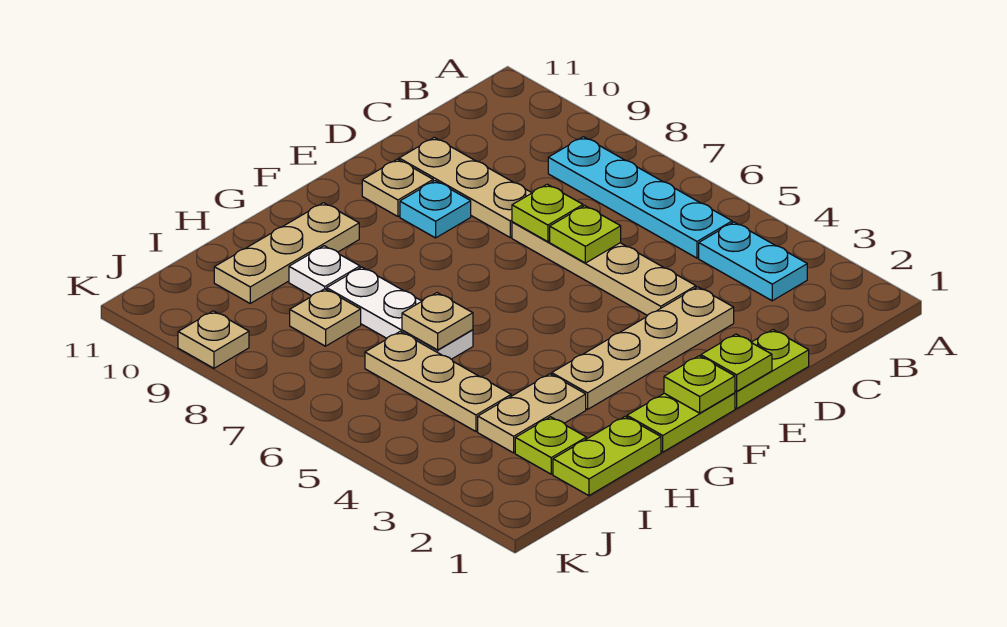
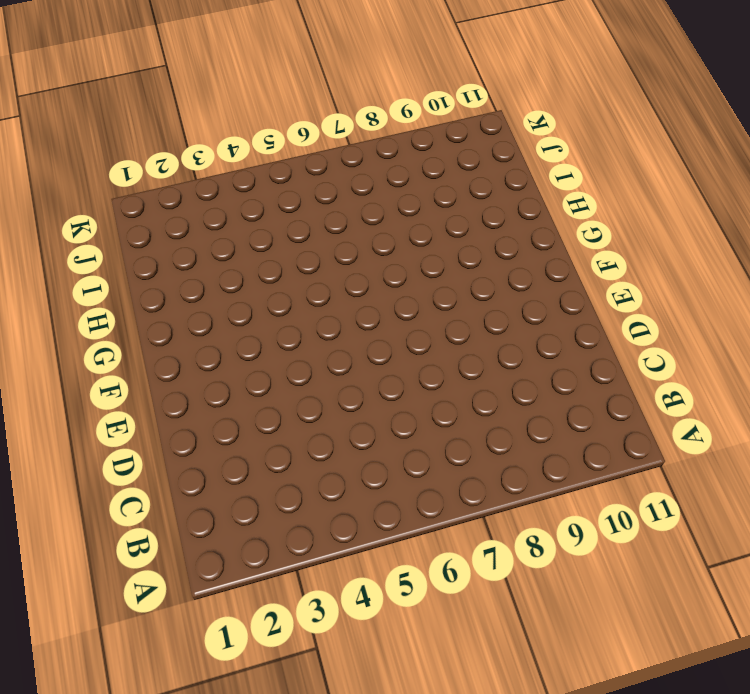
none -> cyan 1x2 plate [699,222,807,301]
none -> cyan 1x4 plate [548,137,732,258]
none -> lime 1x2 plate [735,330,809,409]

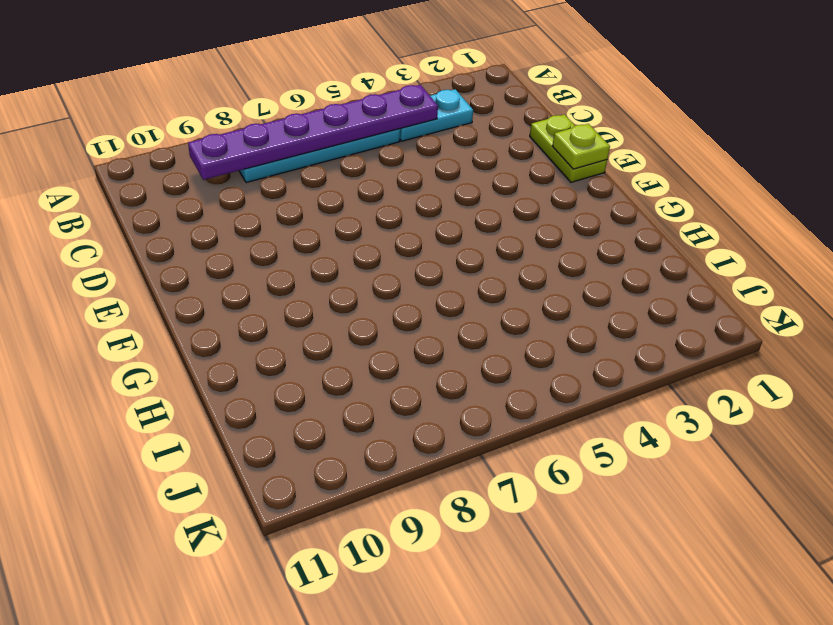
purple 1x6 plate [188,85,438,180] -> none
none -> tan 1x4 plate [552,287,734,409]
none -> tan 1x4 plate [512,222,696,315]
none -> tan 1x3 plate [399,137,532,237]

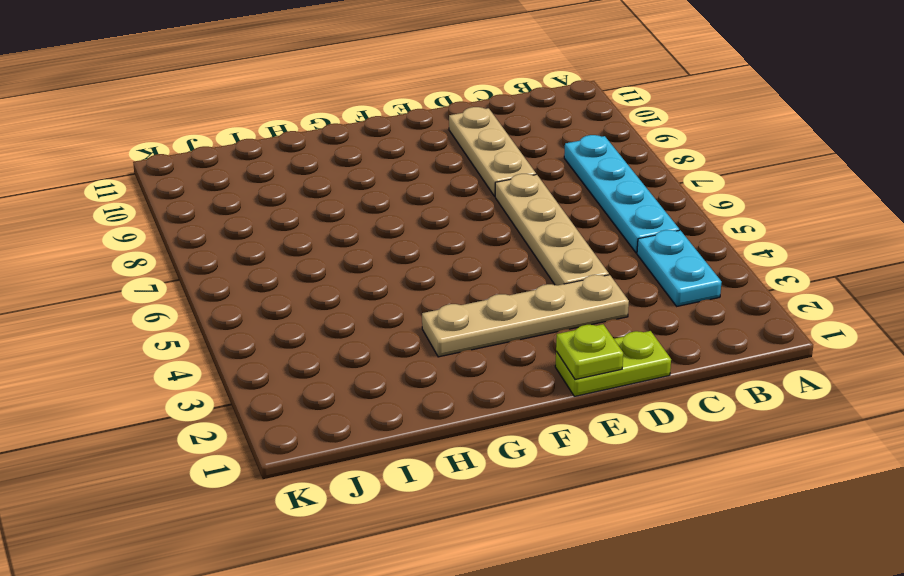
none -> cyan 1x1 plate [400,181,471,238]
none -> tan 1x1 plate [362,159,433,217]
none -> lime 1x2 plate [627,393,735,452]

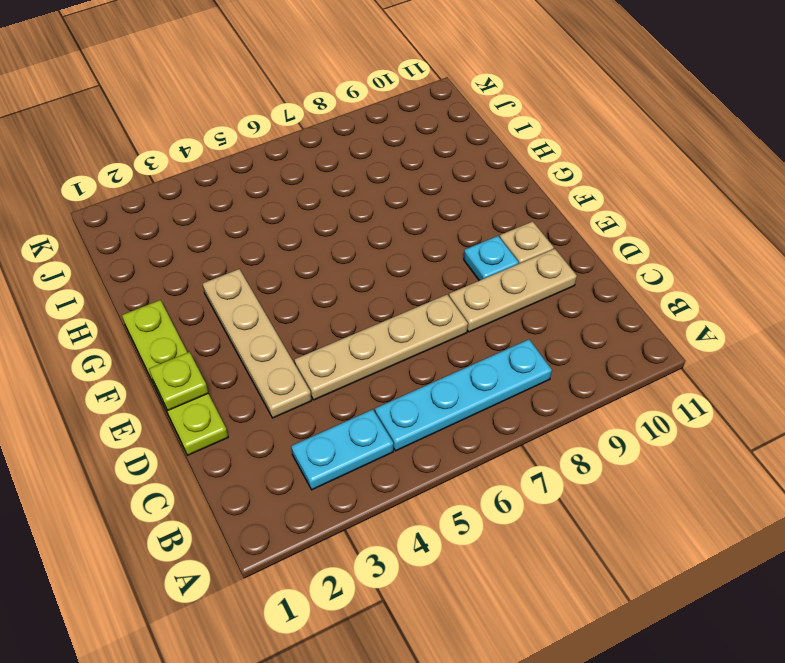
none -> tan 1x3 plate [214,203,359,303]
none -> lime 1x2 plate [553,417,661,496]
none -> tan 1x2 plate [478,374,586,453]

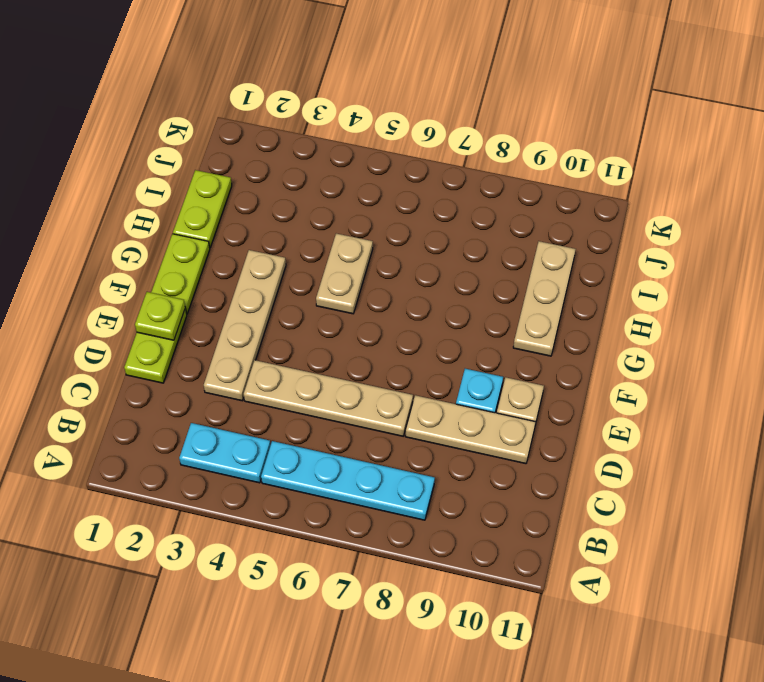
tan 1x2 plate [316,234,373,314] -> tan 1x2 plate moved to [478,374,586,453]
none -> white 1x3 plate [327,267,473,359]
none -> white 1x1 plate [289,246,360,296]
none -> lime 1x1 plate [515,417,586,474]

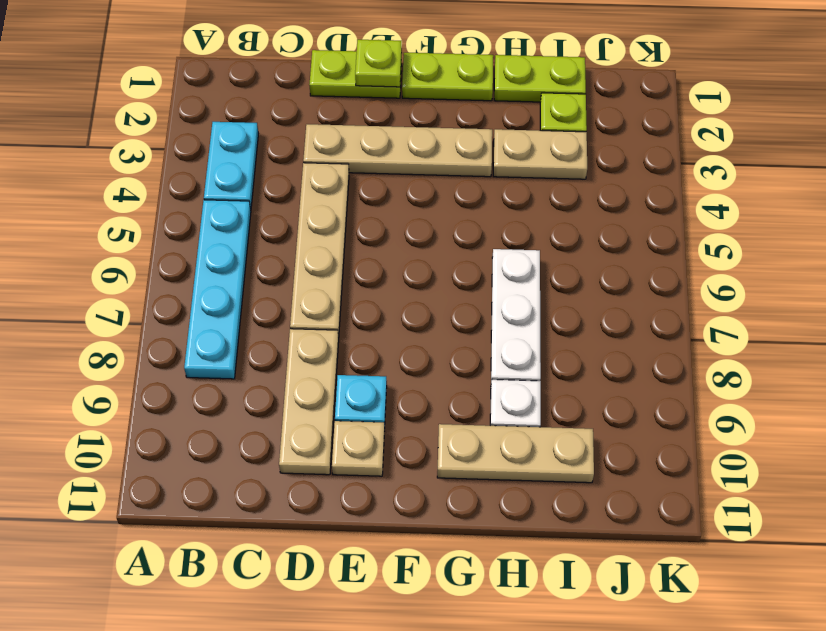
none -> tan 1x3 plate [365,332,511,432]
none -> tan 1x1 plate [290,289,361,346]
none -> tan 1x1 plate [178,311,249,368]

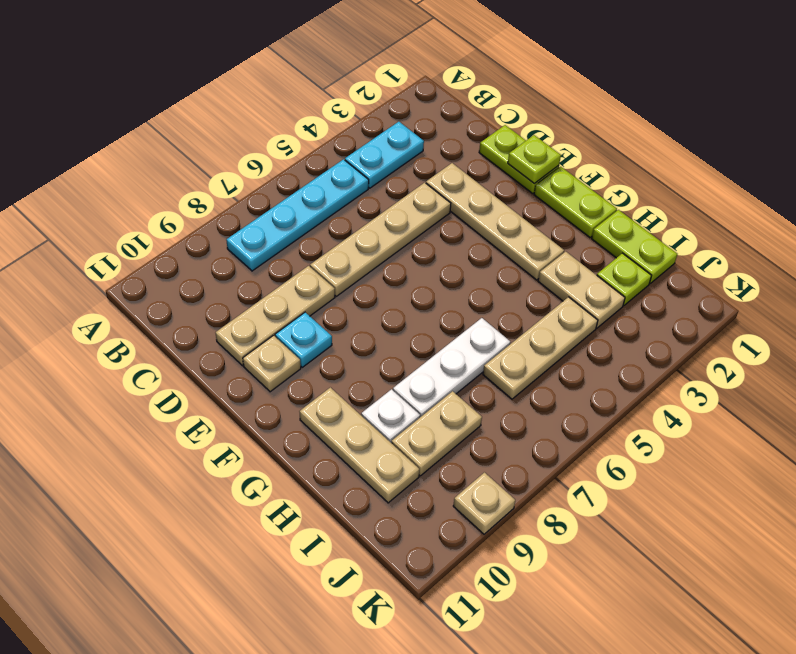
tan 1x2 plate [391,391,482,476] -> tan 1x1 plate [290,289,361,346]
none -> lime 1x1 plate [550,206,621,263]
none -> lime 1x1 plate [512,184,583,242]
none -> lime 1x1 plate [664,356,735,413]

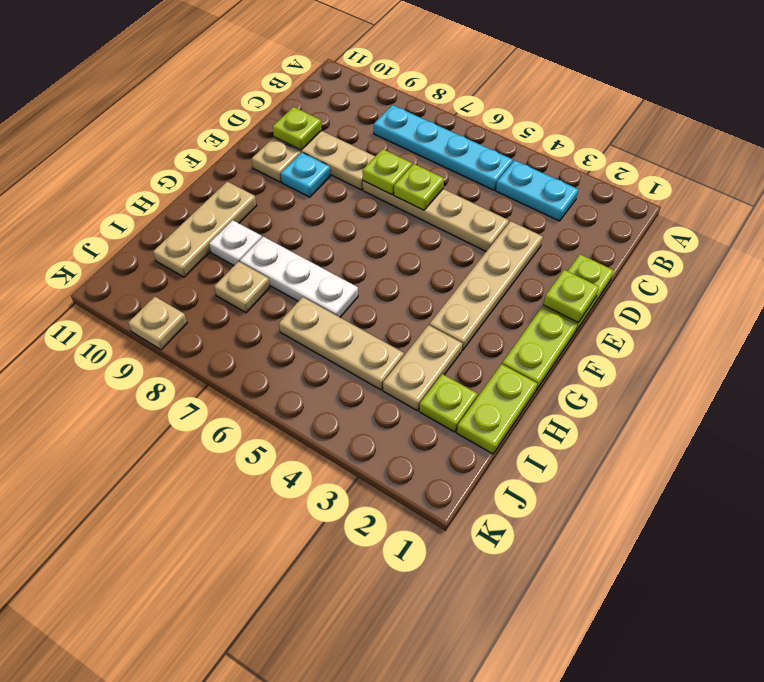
lime 1x1 plate [273,107,322,150] -> lime 1x1 plate moved to [664,356,735,413]
none -> tan 1x1 plate [402,293,473,350]

